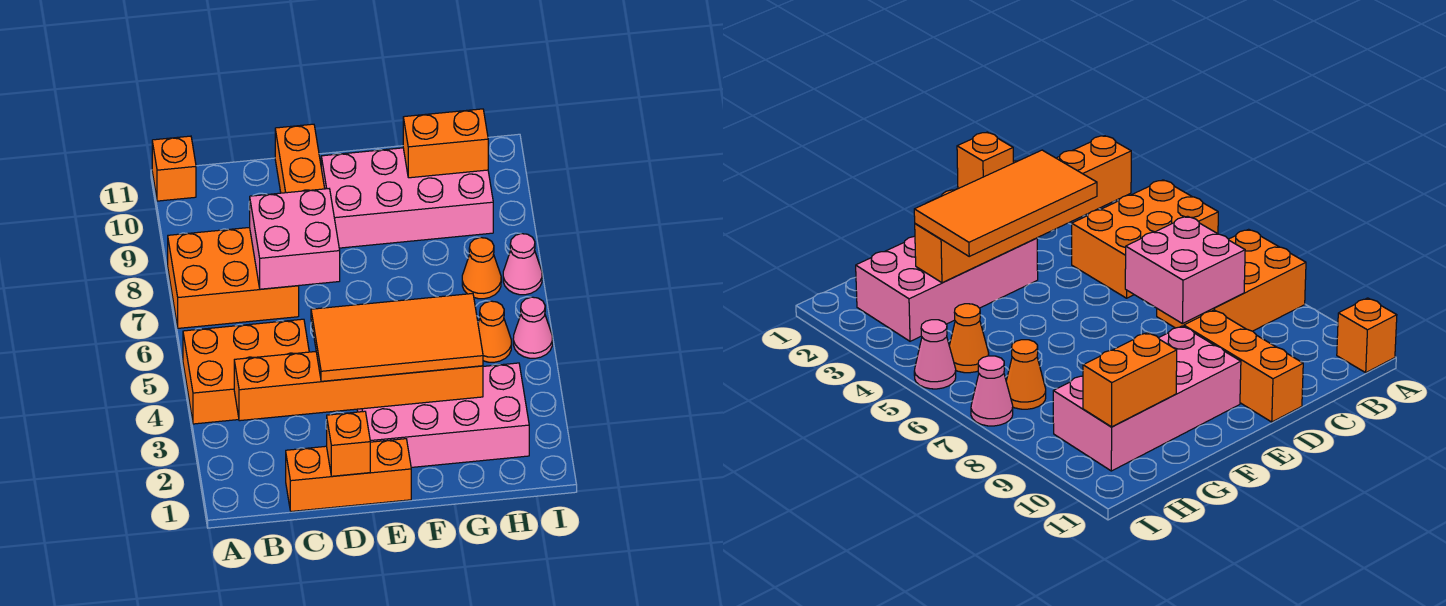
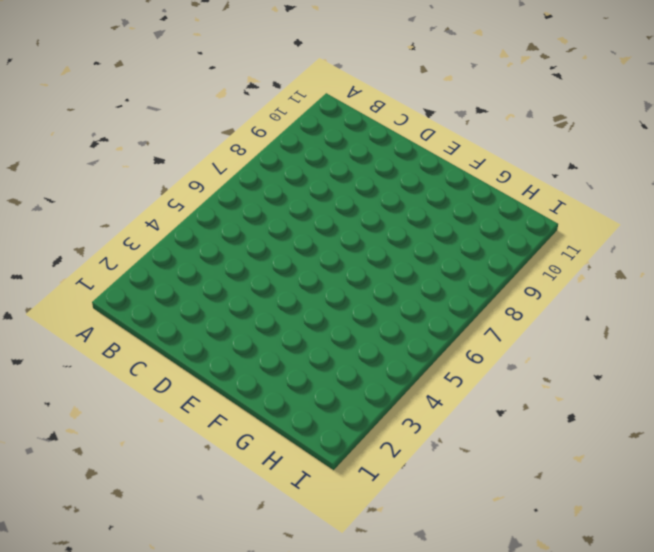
none -> orange 2x3 brick [183,319,309,424]
none -> orange 2x3 brick [168,227,299,328]
none -> orange 1x1 brick [152,136,196,201]

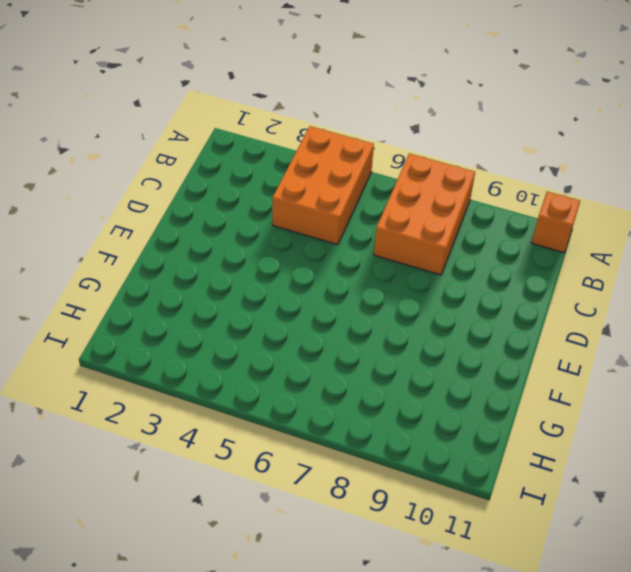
none -> orange 1x3 brick [286,439,411,511]
none -> orange 1x3 brick [275,124,325,193]
none -> pink 2x4 brick [357,363,529,467]

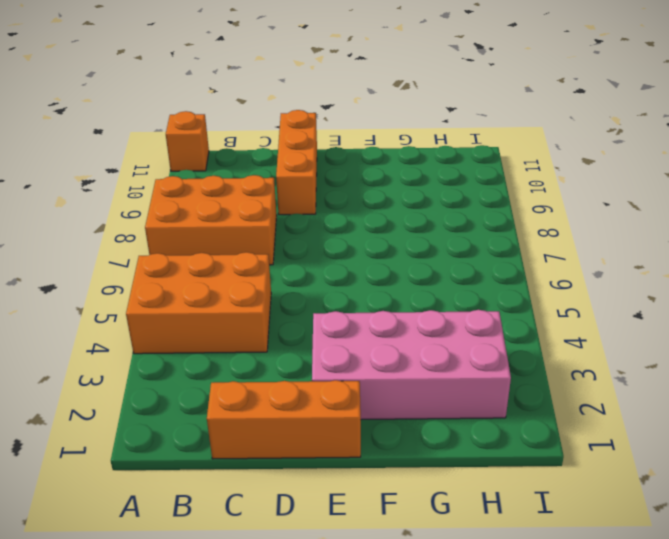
none -> pink 2x4 brick [321,148,493,248]
none -> orange 1x1 cone [478,301,511,362]
none -> orange 1x1 cone [462,238,501,299]

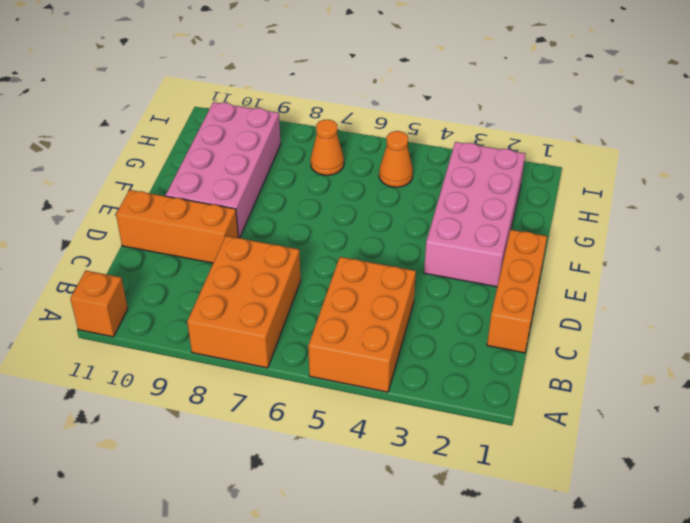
none -> pink 1x1 cone [513,297,552,358]
none -> pink 1x1 cone [503,234,542,295]
none -> orange 1x6 brick [234,352,483,421]

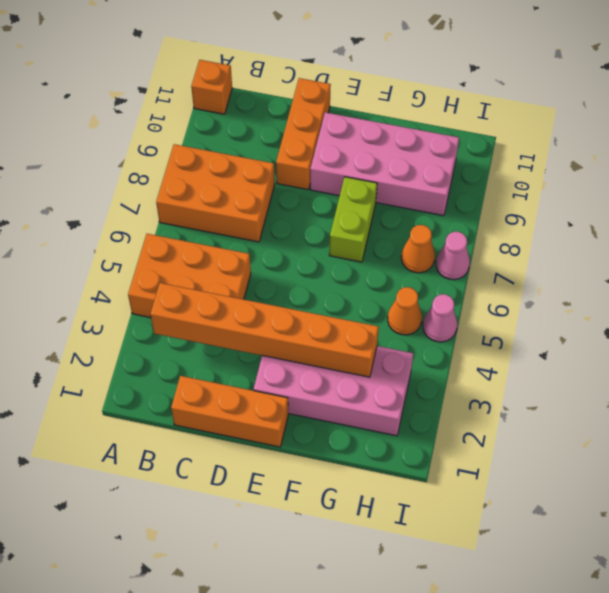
lime 1x2 brick [329,177,377,262] -> none
none -> pink 2x2 brick [250,189,340,289]
none -> orange 1x1 brick [327,411,370,476]
none -> orange 1x2 brick [403,109,488,178]

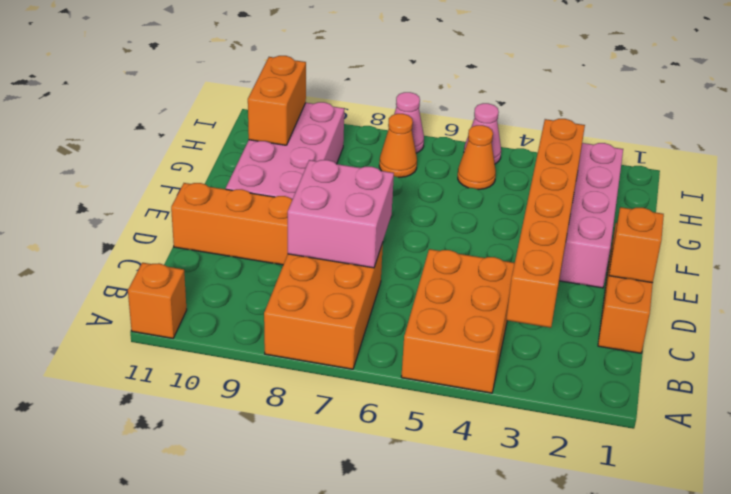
none -> orange 2x4 tile [311,294,483,381]

